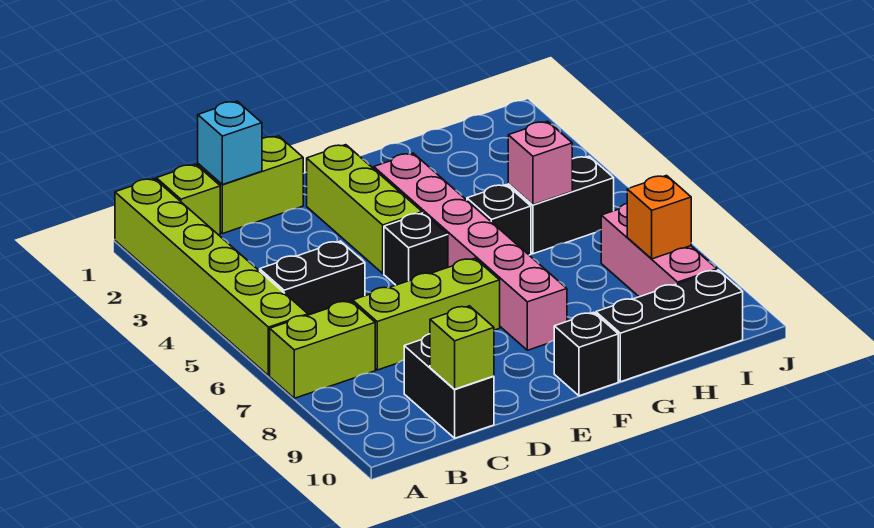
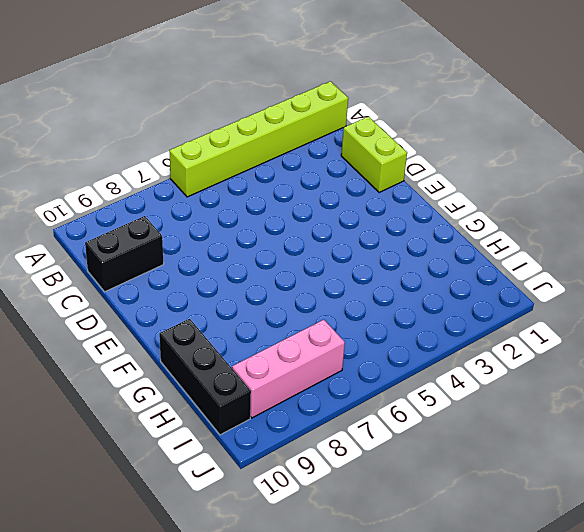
none -> lime 1x2 brick [270,301,375,398]
none -> lime 1x1 brick [156,164,220,235]
none -> black 1x2 brick [260,241,365,315]

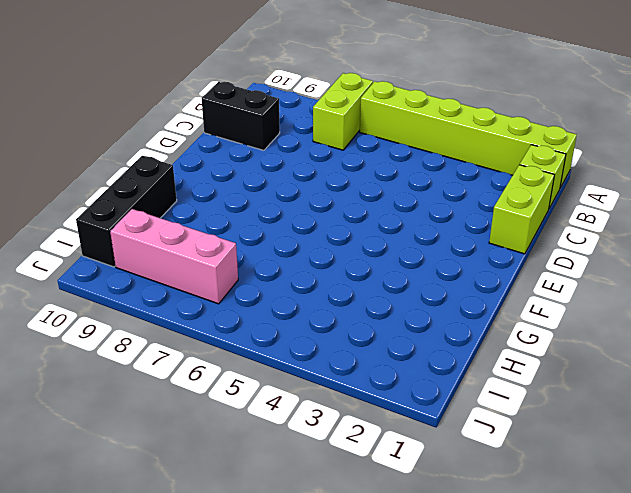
none -> black 1x2 brick [260,241,365,315]
none -> lime 1x3 brick [353,258,500,370]
none -> lime 1x3 brick [307,145,422,273]

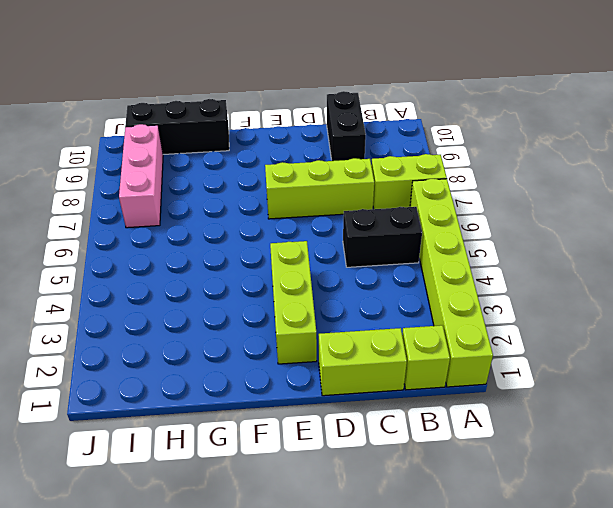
none -> black 1x1 brick [384,213,448,285]
none -> pink 1x6 brick [374,153,567,350]
none -> black 1x1 brick [554,312,618,396]

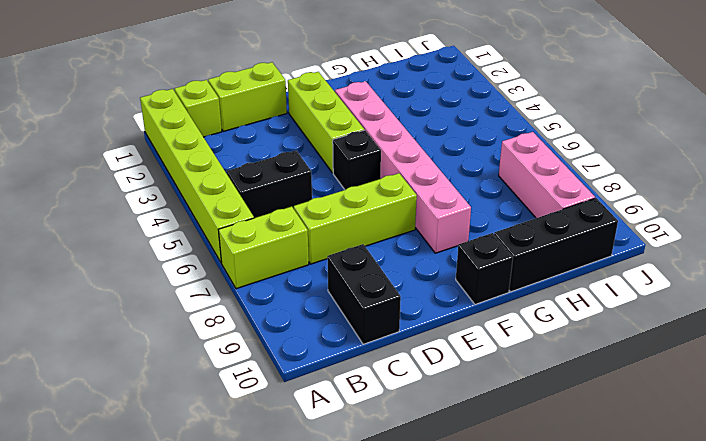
none -> black 1x1 brick [467,185,531,255]
none -> black 1x2 brick [508,156,614,254]
none -> cyan 1x1 brick [198,101,262,185]

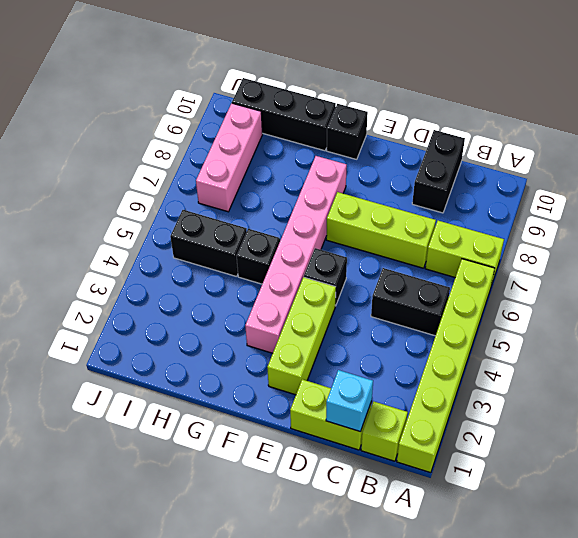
none -> lime 1x1 brick [430,306,494,389]
none -> pink 1x1 brick [508,121,572,205]
none -> orange 1x1 brick [627,176,691,259]

